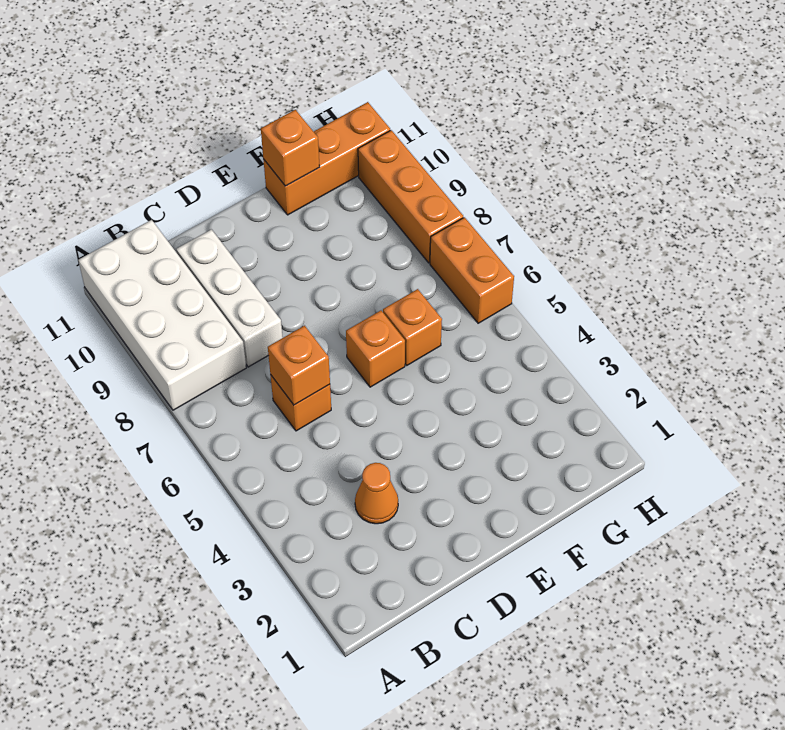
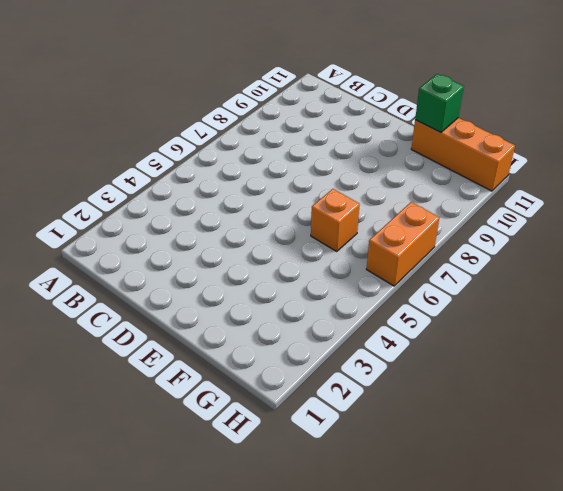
green 1x1 brick [415,74,464,132] -> orange 1x1 brick [261,110,320,186]
none -> white 2x4 brick [78,220,246,410]
none -> orange 1x1 cone [355,463,398,524]

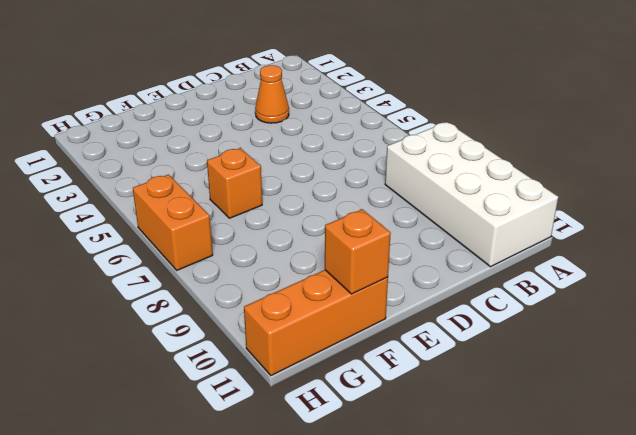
none -> orange 1x1 brick [271,376,331,431]
none -> white 1x3 brick [176,229,283,367]

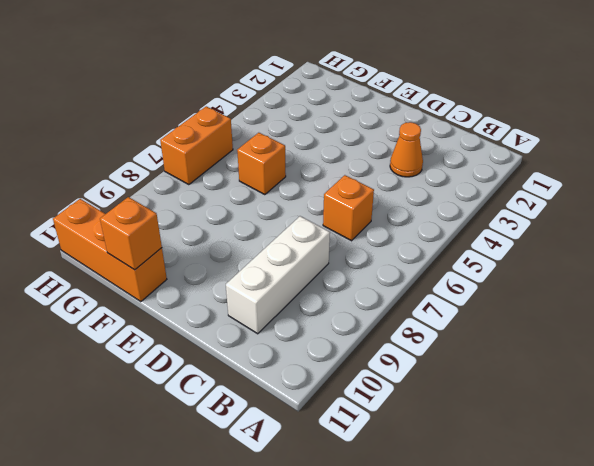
none -> white 2x4 brick [78,220,246,410]
none -> orange 1x1 brick [346,311,405,387]

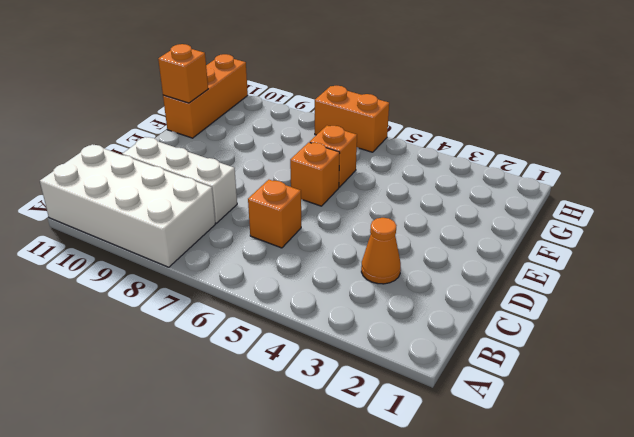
none -> orange 1x3 brick [358,130,463,263]
none -> orange 1x1 brick [268,326,330,405]

